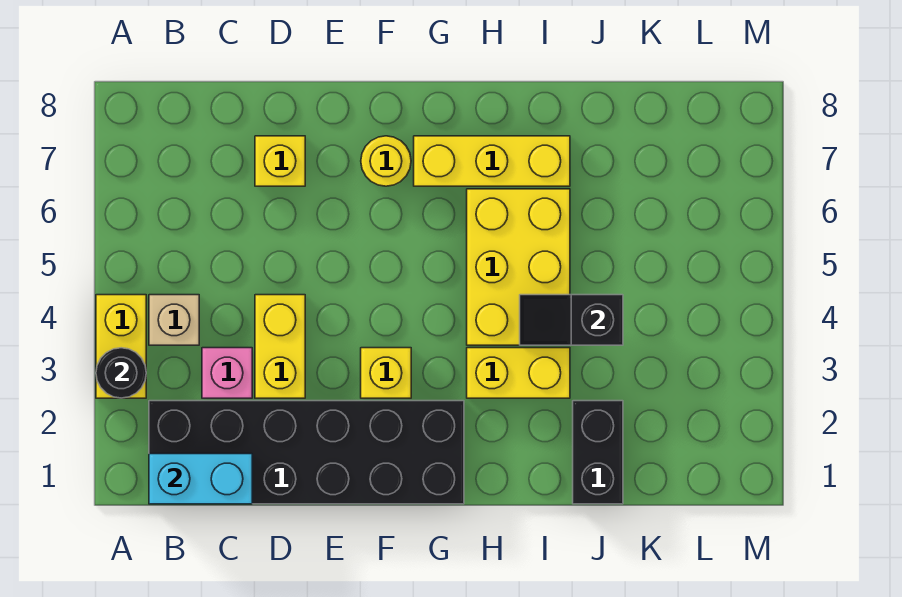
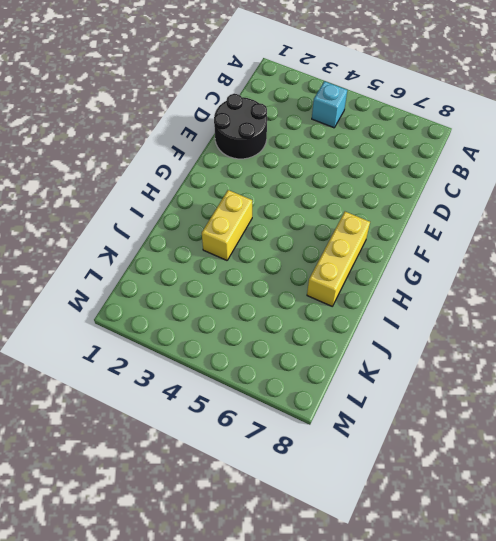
cyan 1x1 brick [312,81,347,128] -> tan 1x1 brick [149,295,199,345]
black 2x2 round brick [214,94,267,159] -> black 2x6 brick [149,401,464,504]
none -> yellow 1x2 brick [96,295,146,398]
none -> pink 1x1 brick [202,348,252,398]
none -> yellow 1x2 brick [255,295,305,398]

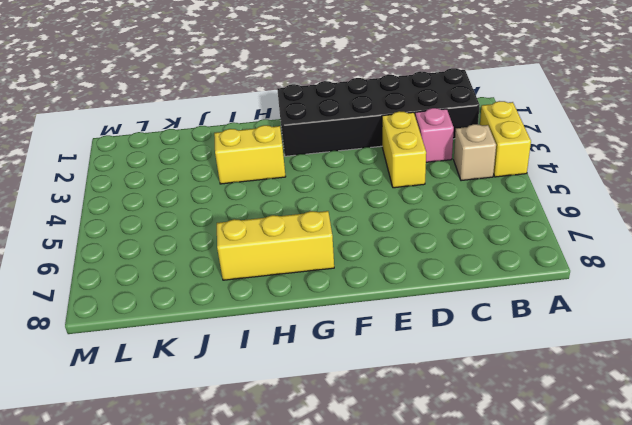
none -> yellow 1x1 brick [255,136,305,186]
none -> yellow 1x1 brick [361,348,411,398]
none -> yellow 1x1 round brick [361,136,411,186]

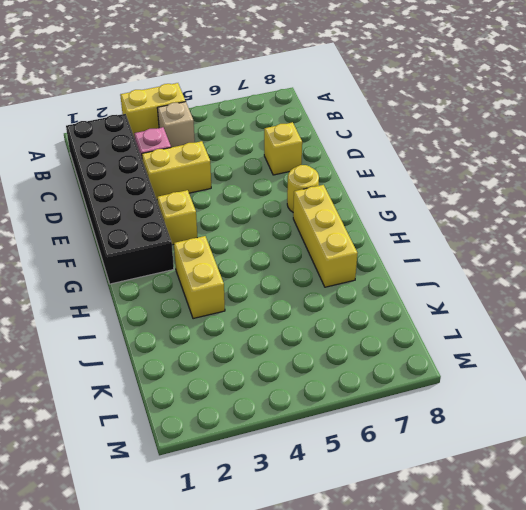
none -> yellow 2x3 brick [467,189,570,345]
none -> black 1x2 brick [573,401,623,504]
none -> black 1x1 round brick [96,348,146,398]

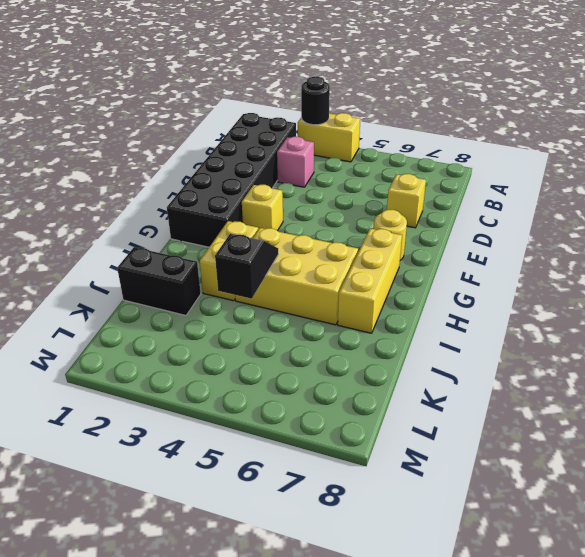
none -> tan 1x1 brick [149,295,199,345]
none -> yellow 1x2 brick [255,295,305,398]
none -> cyan 1x2 brick [149,454,252,504]

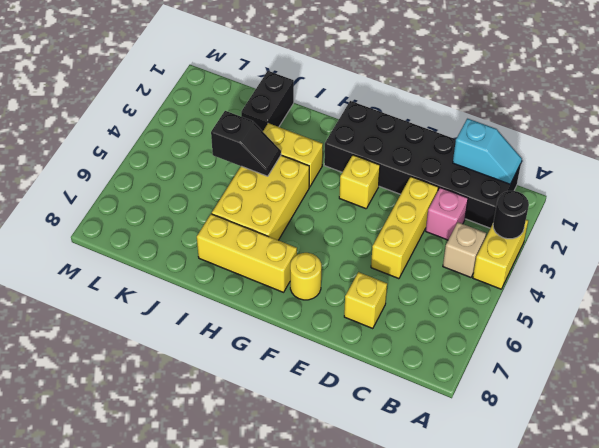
cyan 1x2 slope [453,119,522,184] -> cyan 1x2 brick [149,454,252,504]
yellow 1x3 brick [371,177,438,279] -> yellow 1x2 brick [255,295,305,398]

